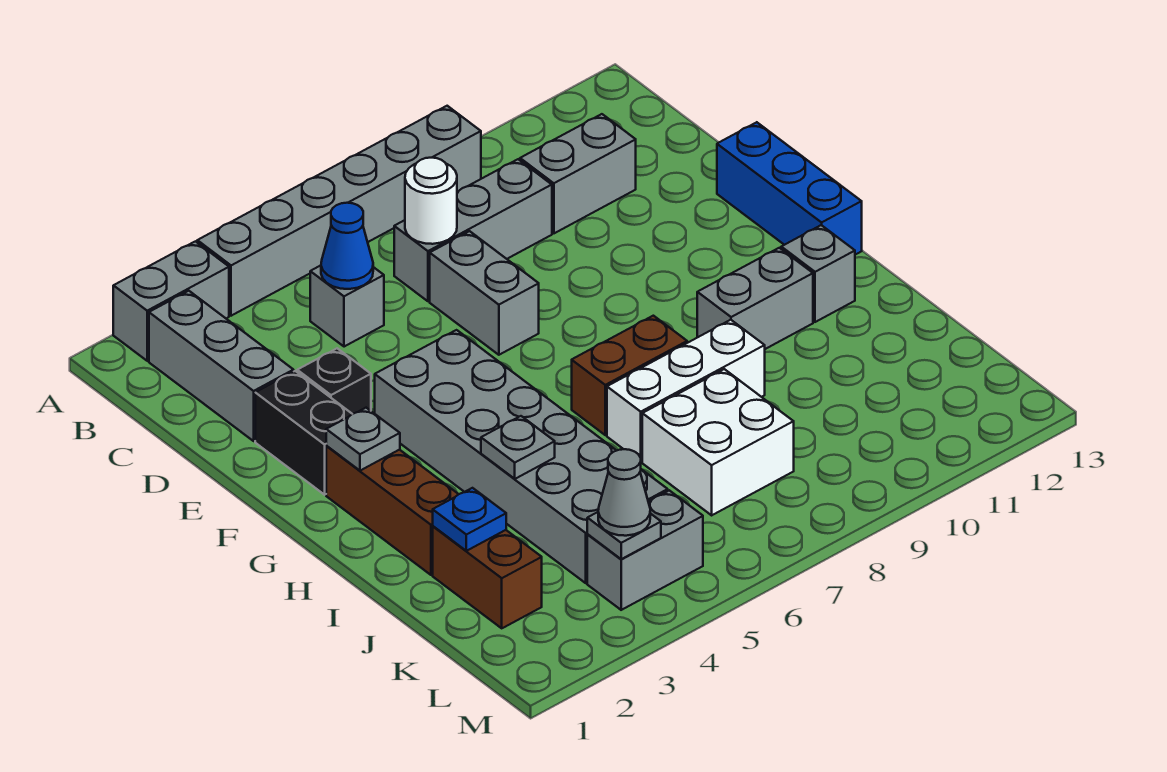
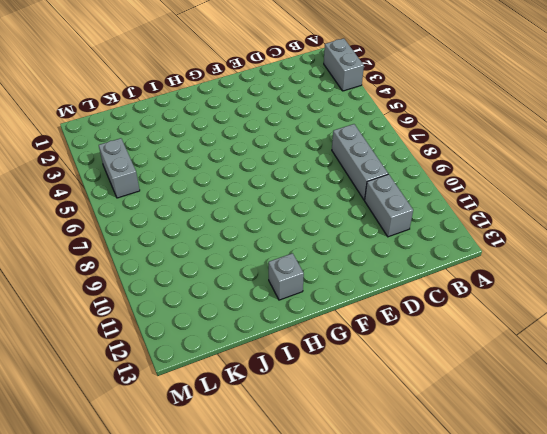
none -> grey 1x6 brick [197,106,481,316]
none -> grey 1x3 brick [149,291,294,441]
none -> grey 1x1 brick [310,266,384,347]

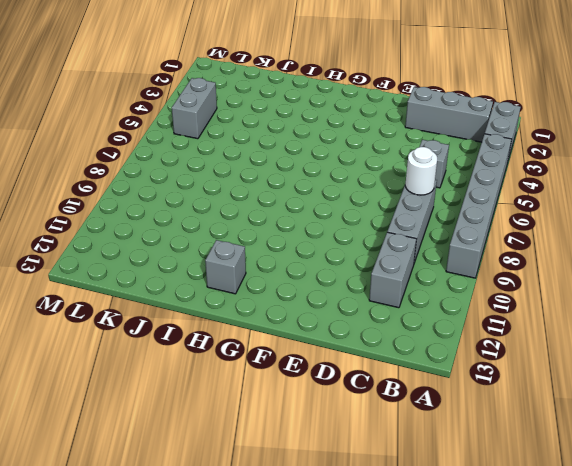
none -> grey 1x2 brick [430,231,539,355]
none -> black 1x2 brick [255,371,352,495]
none -> black 1x1 brick [297,348,371,414]

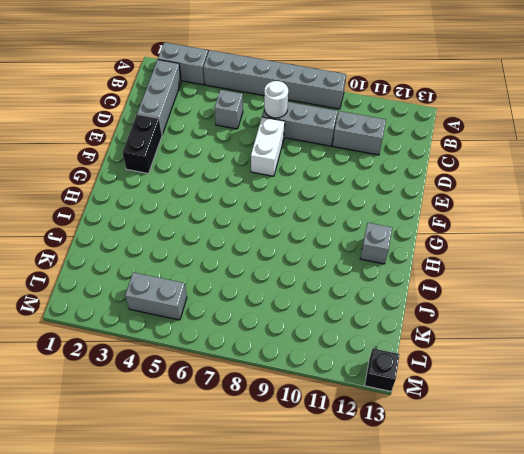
white 1x2 brick [251,117,285,176] -> grey 1x2 brick [430,231,539,355]
black 1x1 brick [365,348,400,391] -> black 1x1 brick moved to [297,348,371,414]
none -> blue 1x3 brick [717,122,862,255]
none -> grey 2x6 brick [375,330,668,583]
none -> brown 1x3 brick [326,446,458,575]

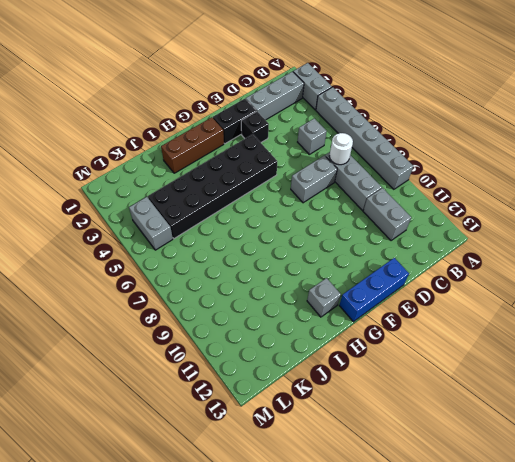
black 2x6 brick [148,134,277,239] -> grey 2x6 brick [375,330,668,583]
none -> brown 1x2 brick [572,316,687,435]
none -> grey 1x2 brick [697,248,813,349]
none -> white 1x3 brick [607,320,765,462]

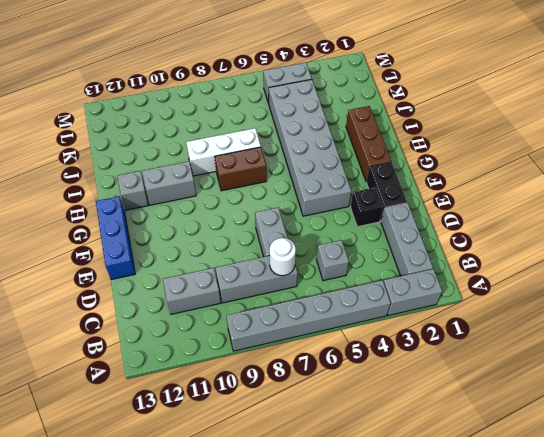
none -> brown 1x2 brick [433,526,542,628]
none -> white 2x2 brick [642,369,794,515]
none -> blue 1x1 cone [321,203,373,289]

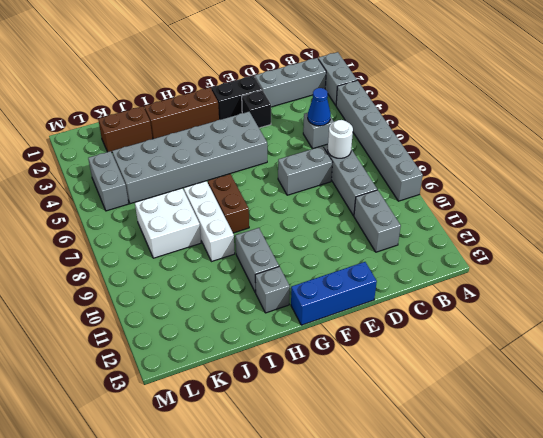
none -> grey 1x1 plate [326,408,400,471]
none -> grey 1x1 plate [481,416,555,479]
none -> blue 1x1 plate [433,488,506,551]

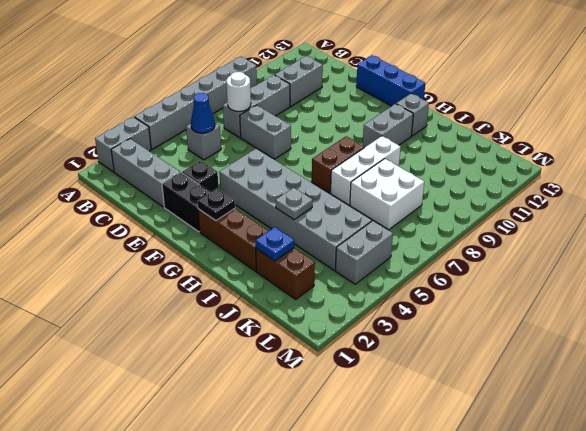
black 1x1 plate [198,188,235,221] -> grey 1x1 plate [326,408,400,471]
none -> grey 1x1 plate [587,512,661,559]
none -> grey 1x1 cone [598,449,650,536]

